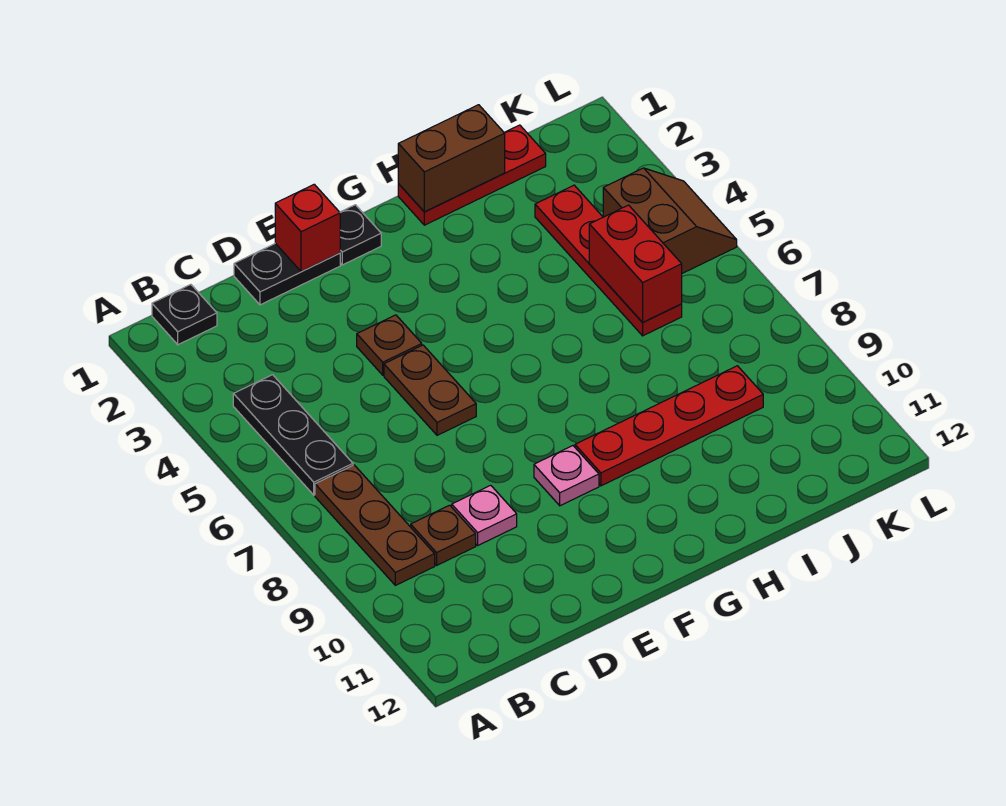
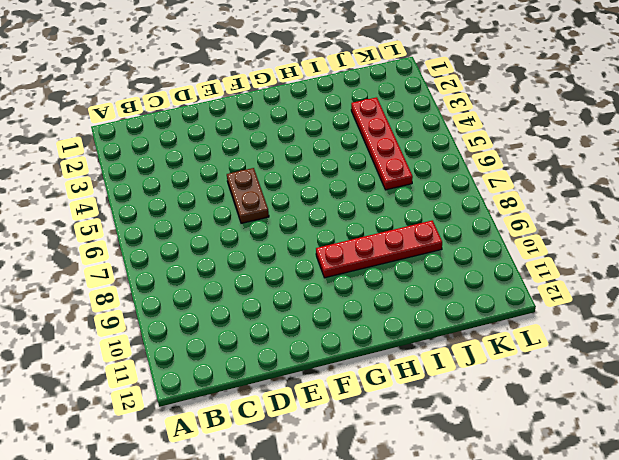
none -> black 1x1 plate [152,285,217,345]
none -> black 1x3 plate [233,375,353,495]
none -> brown 1x3 plate [315,465,435,585]

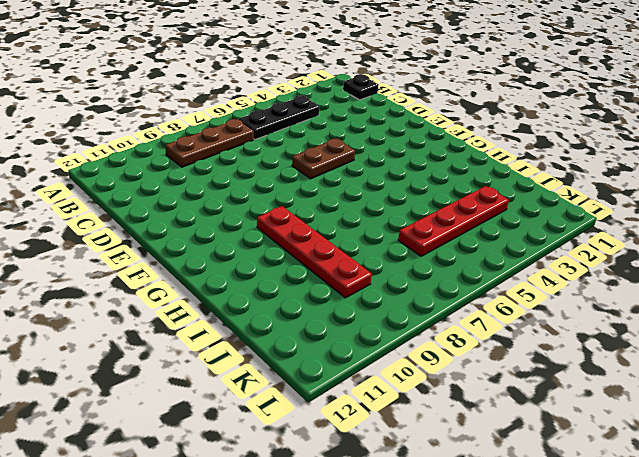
none -> brown 1x1 plate [411,505,476,565]
none -> black 1x2 plate [234,243,340,305]
none -> pink 1x1 plate [452,485,517,545]

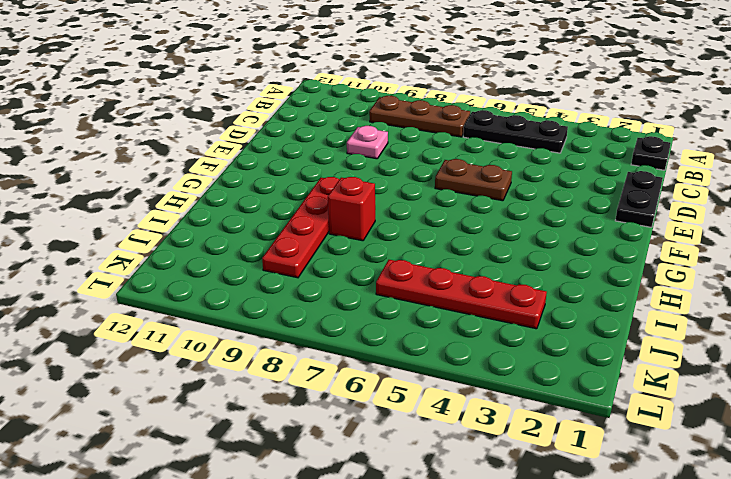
red 1x1 brick [328,177,375,241] -> red 1x1 brick moved to [275,184,340,272]
none -> brown 1x1 plate [411,505,476,565]
none -> brown 1x1 plate [357,315,422,375]
none -> black 1x1 plate [340,205,381,265]

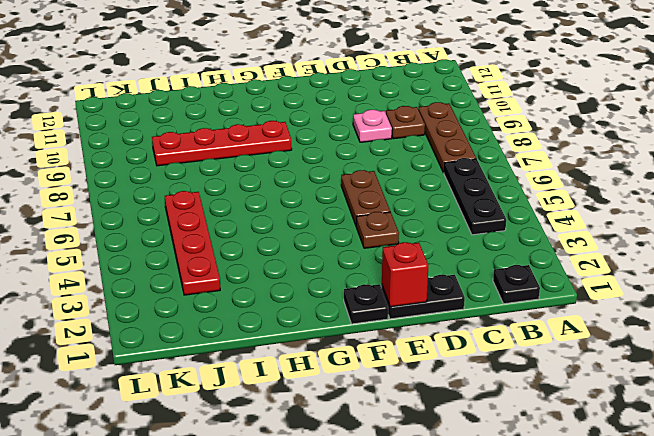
none -> pink 1x1 plate [534,446,599,506]
none -> red 1x3 plate [398,125,546,225]
none -> brown 2x2 slope [603,168,737,273]

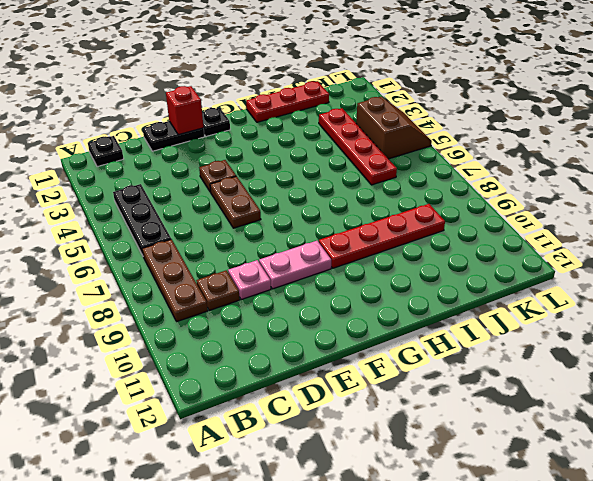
pink 1x2 plate [259,241,331,289] -> pink 1x1 plate [534,446,599,506]
none -> brown 1x2 brick [398,105,505,212]
none -> red 1x2 brick [589,205,682,322]

